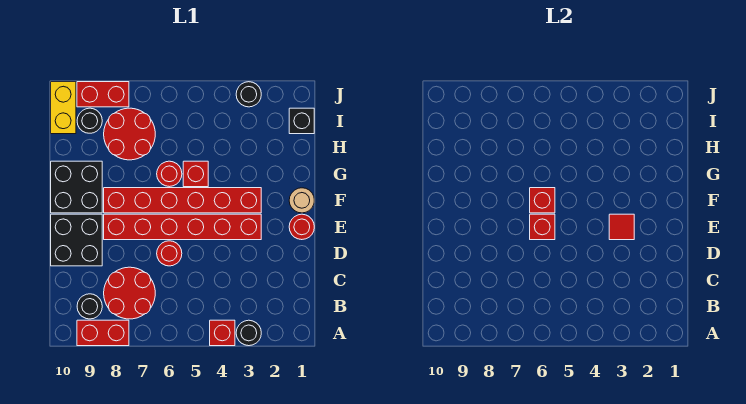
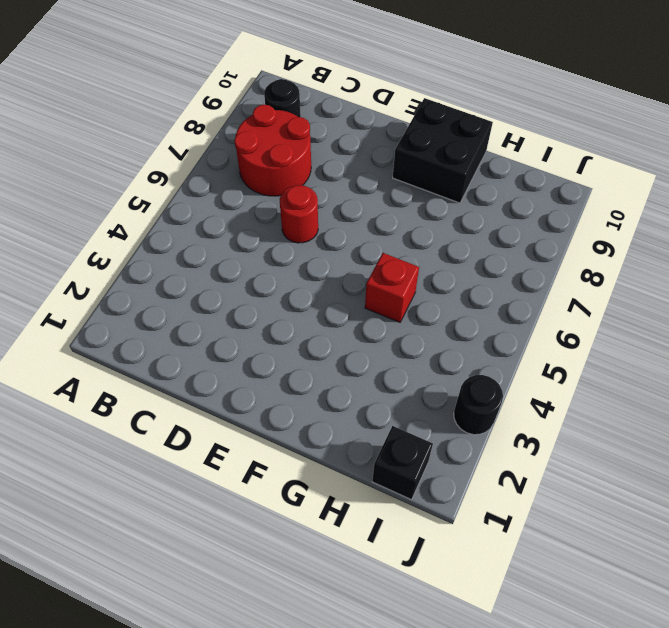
none -> black 1x1 round brick [236,320,261,346]
none -> red 1x1 brick [210,320,235,346]
none -> red 1x2 brick [77,320,129,346]

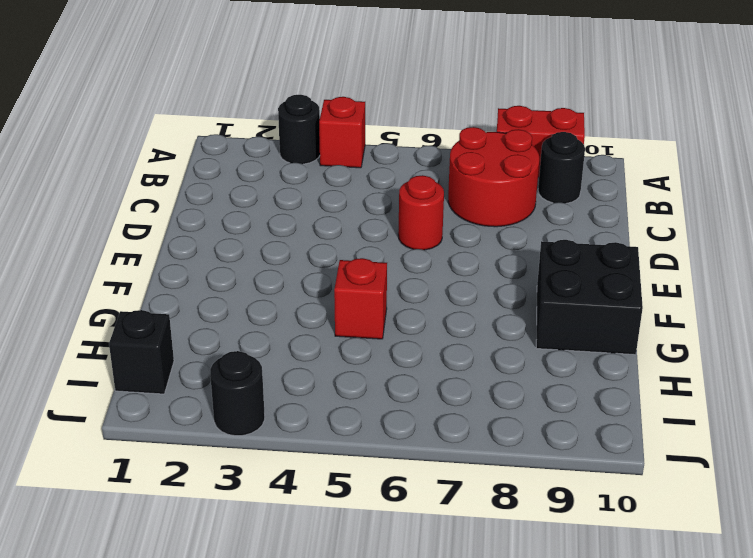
none -> black 2x2 brick [51,214,102,266]
none -> red 1x1 round brick [289,214,314,240]
none -> red 1x6 brick [104,214,261,240]

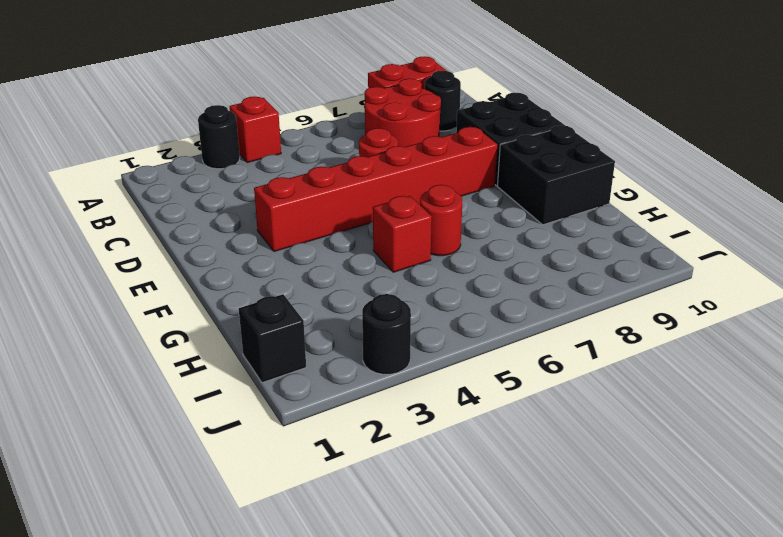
none -> red 1x1 round brick [289,214,314,240]
none -> tan 1x1 round brick [289,188,314,213]
none -> red 1x6 brick [104,188,261,213]

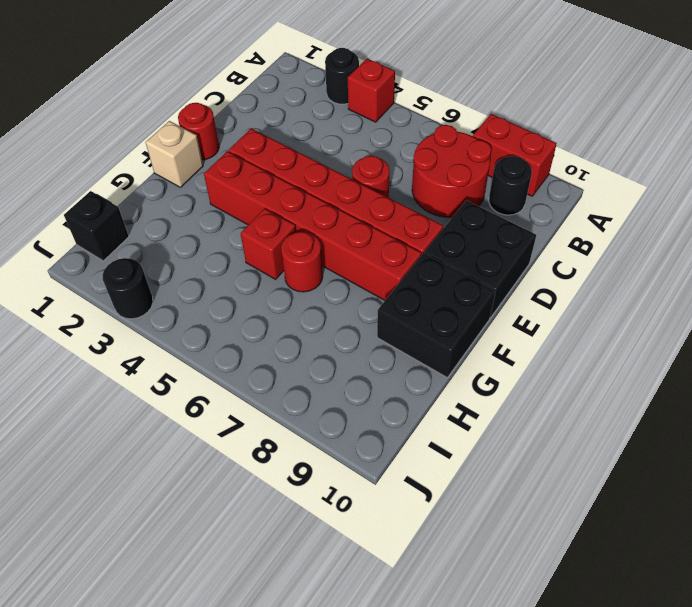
tan 1x1 brick [146,121,203,187] -> tan 1x1 round brick [289,188,314,213]
none -> red 2x2 round brick [104,108,155,160]
none -> black 1x1 round brick [77,108,102,133]
none -> yellow 1x2 brick [51,82,76,134]

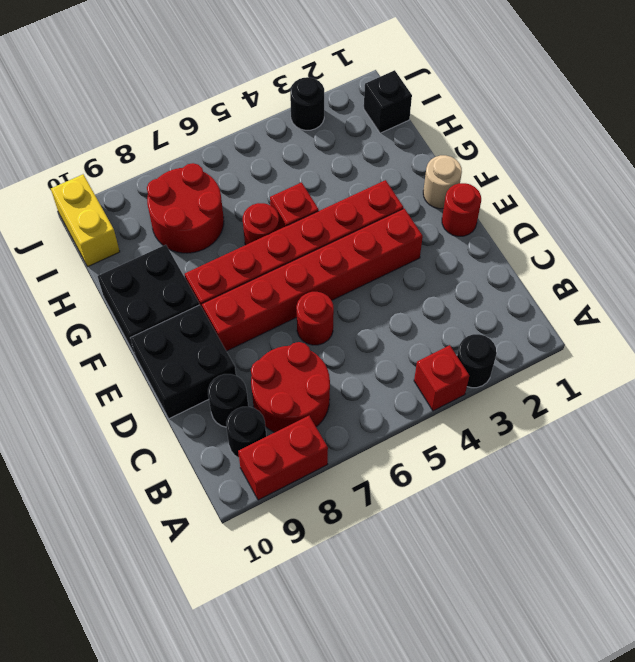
black 1x1 round brick [208,374,248,427] -> black 1x1 round brick moved to [77,108,102,133]
none -> red 1x2 brick [77,82,129,107]
none -> red 1x1 tile [609,214,634,240]
none -> red 1x1 brick [530,214,555,240]

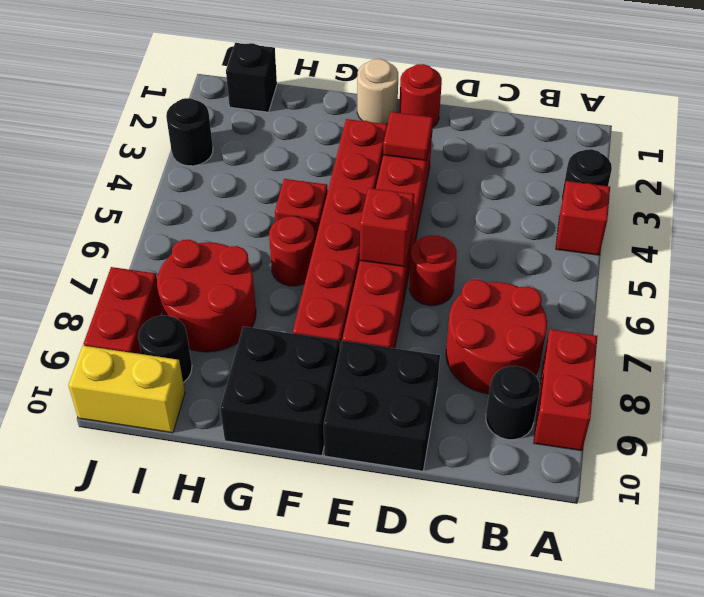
none -> red 1x1 brick [530,188,555,213]

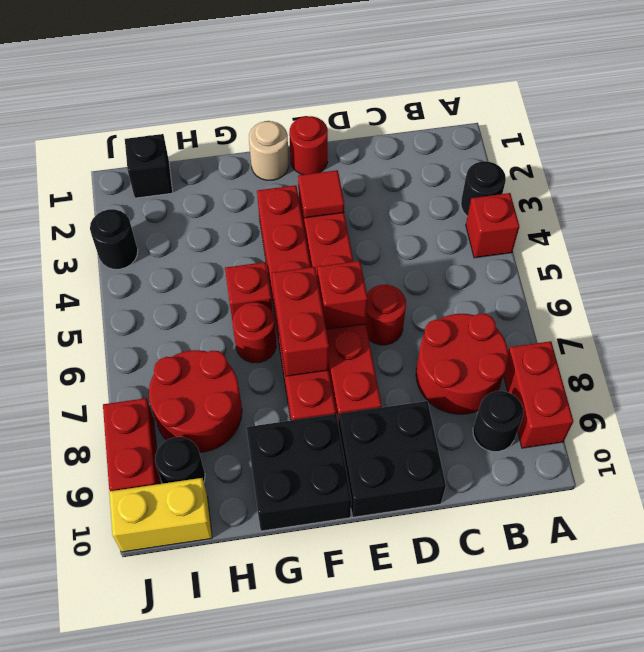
red 1x2 brick [272,267,329,376] -> red 1x1 brick [530,188,555,213]

